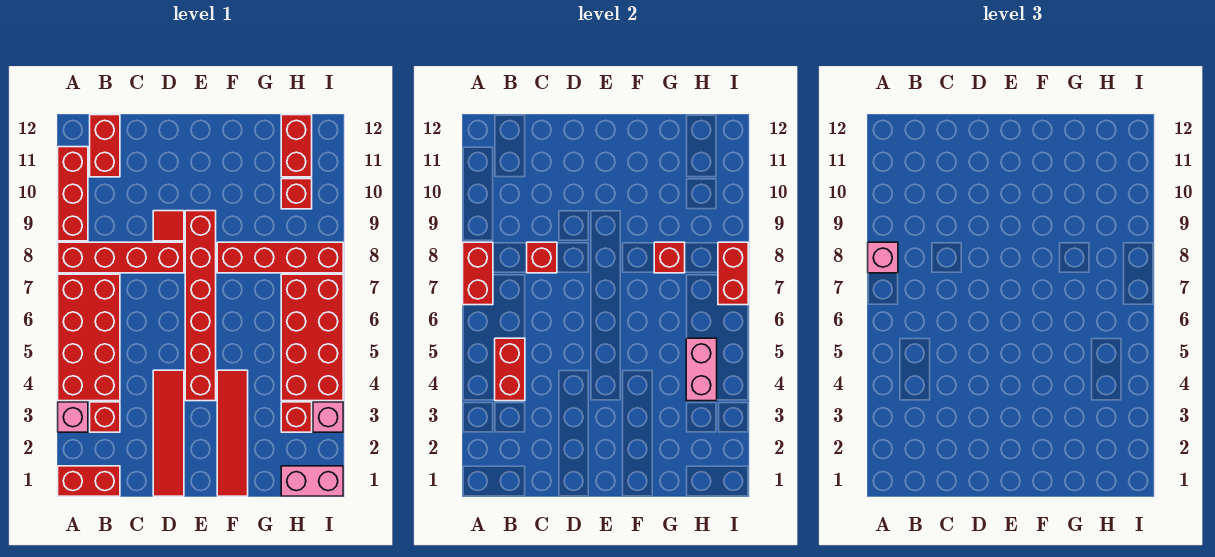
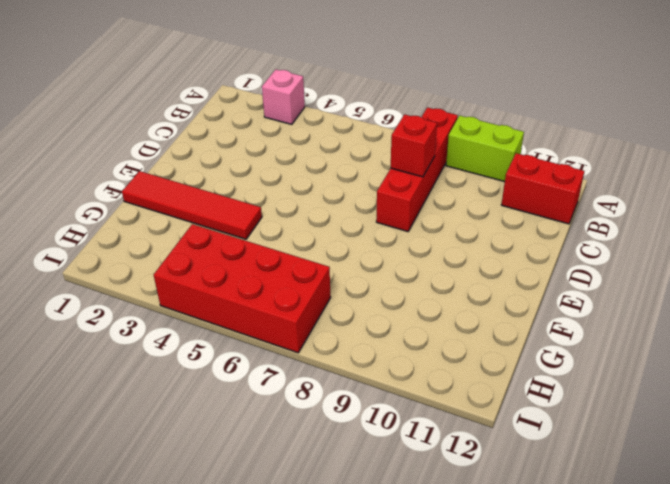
lime 1x2 brick [446,116,524,182] -> red 1x3 brick [58,147,88,241]
none -> red 1x2 brick [58,466,120,496]
none -> red 2x4 brick [58,274,120,401]
none -> red 1x1 brick [90,402,120,432]

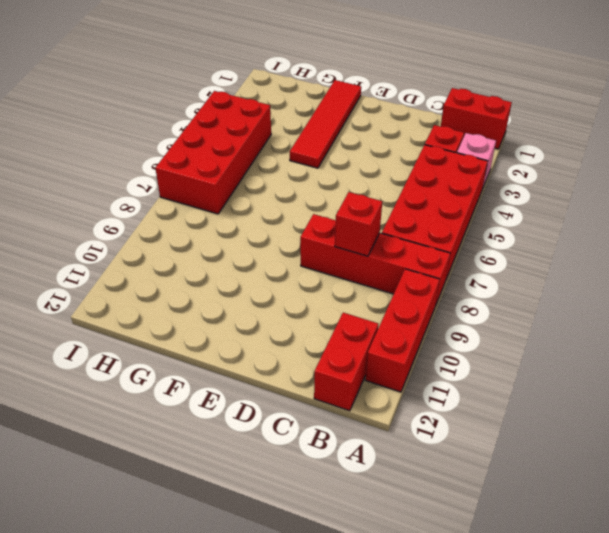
none -> red 1x4 tile [153,370,184,496]
none -> red 1x1 tile [153,211,184,241]
none -> red 1x6 brick [185,211,216,401]

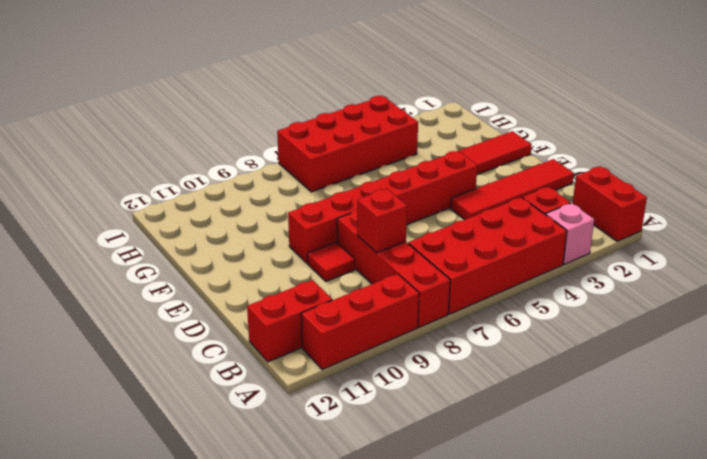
none -> red 1x4 brick [217,242,343,273]
none -> pink 1x2 brick [281,466,343,496]
none -> red 1x1 brick [281,402,312,432]

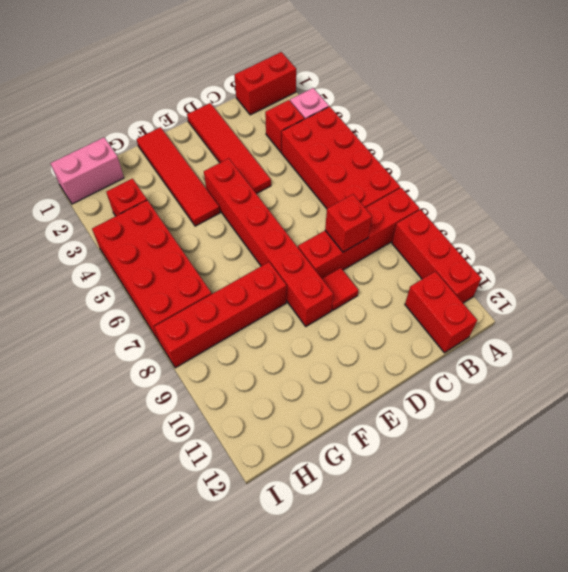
none -> red 1x1 brick [281,179,312,209]
none -> red 1x2 brick [281,115,312,177]
none -> pink 1x1 brick [313,402,343,432]

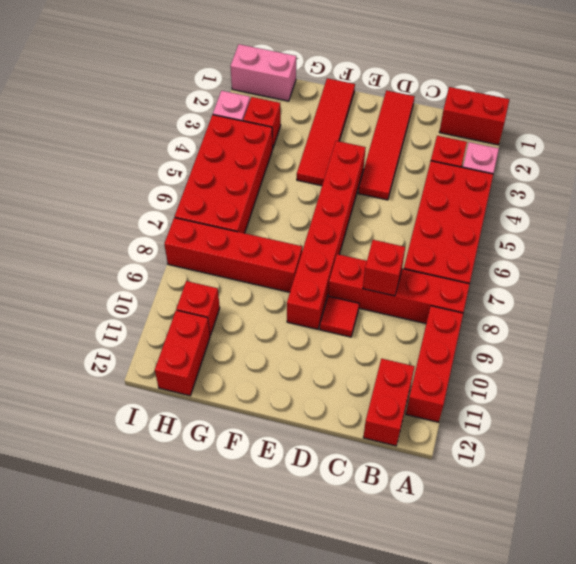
none -> red 1x2 brick [463,242,493,305]
none -> red 1x2 brick [495,338,525,401]
none -> red 1x1 brick [654,242,685,273]

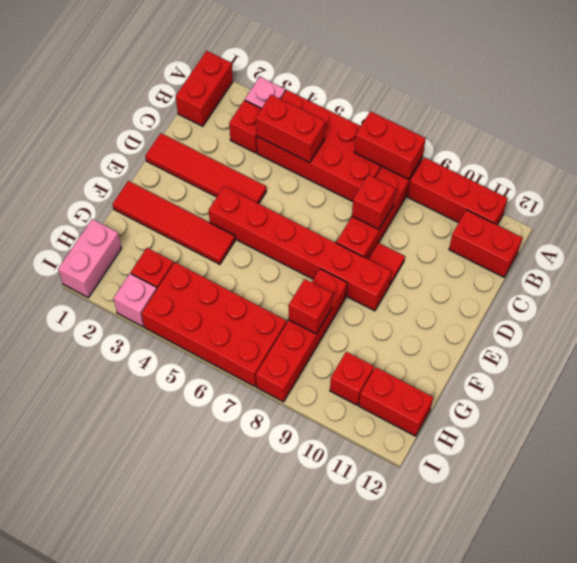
none -> pink 1x2 brick [686,338,717,401]
none -> red 1x2 brick [718,242,748,305]
none -> pink 1x1 brick [868,242,898,273]

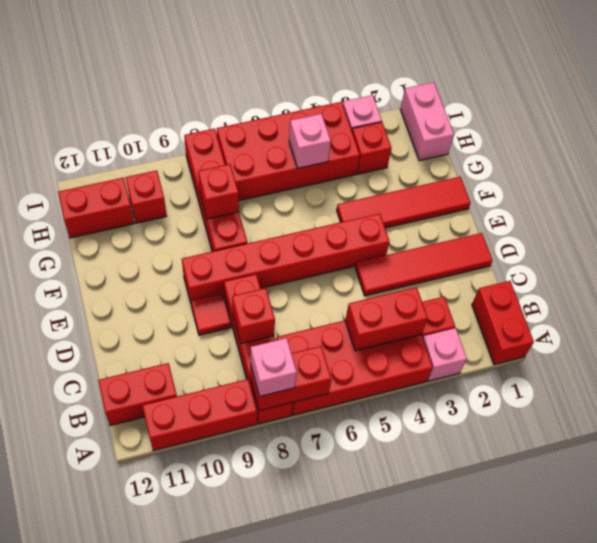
pink 1x1 brick [289,114,331,168] -> pink 1x2 brick [686,338,717,401]
none -> red 1x2 brick [718,242,748,305]

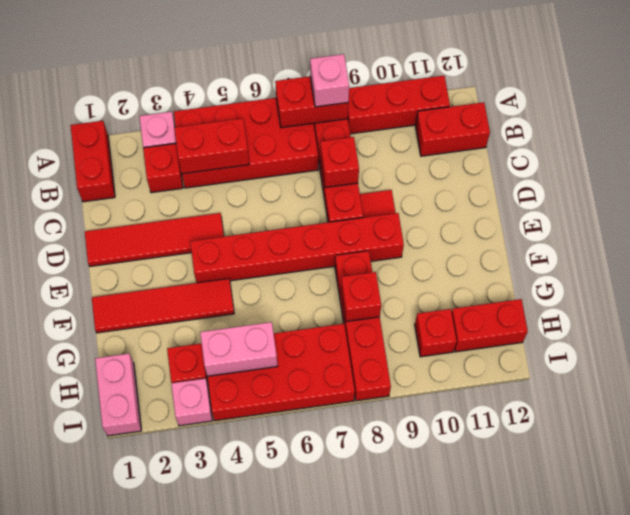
none -> red 1x2 brick [718,242,748,305]

